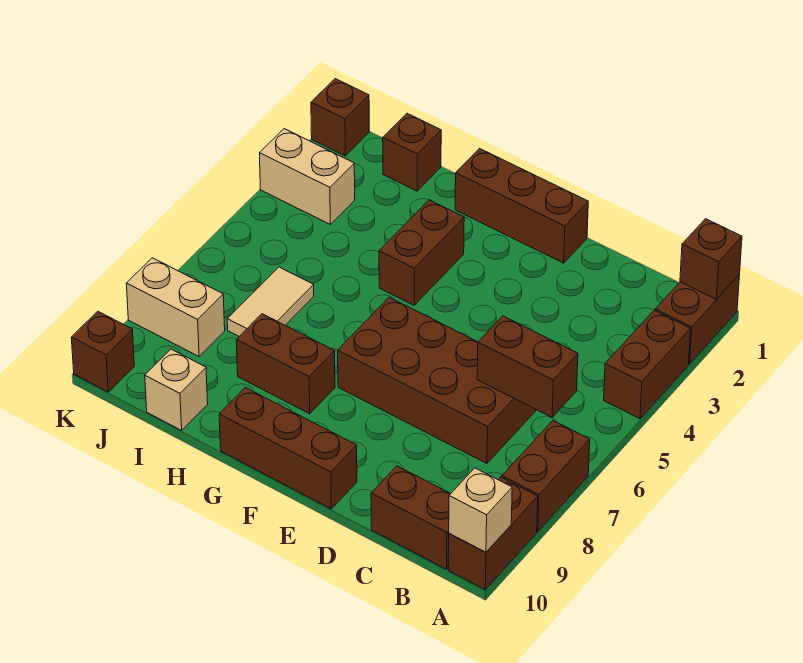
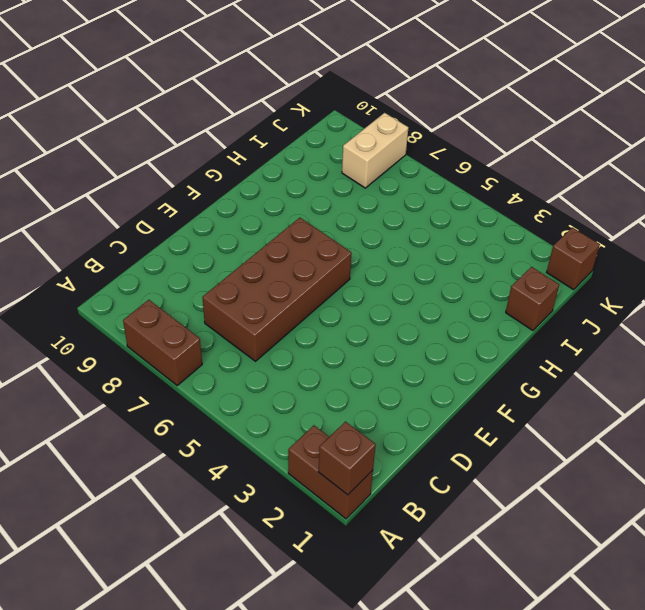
none -> brown 1x2 brick [604,310,691,419]
none -> brown 1x2 brick [448,477,538,589]
none -> brown 1x2 brick [371,466,450,569]

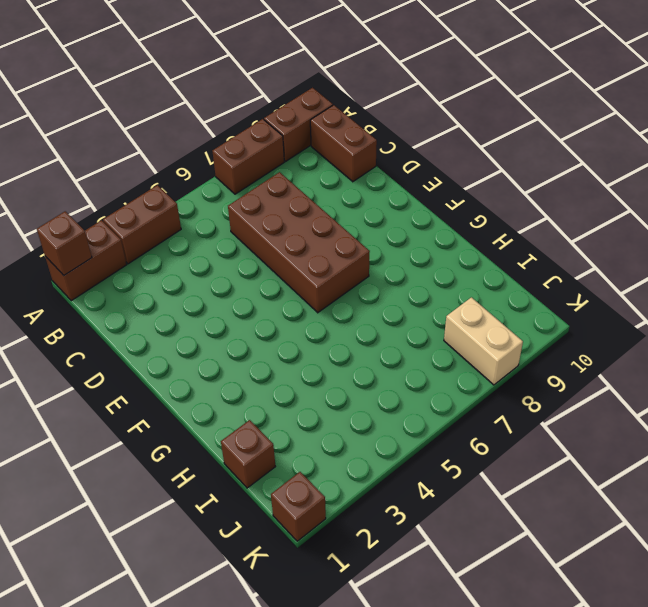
none -> brown 1x3 brick [455,149,588,263]
none -> brown 1x3 brick [219,388,357,509]
none -> brown 1x2 brick [379,200,464,305]

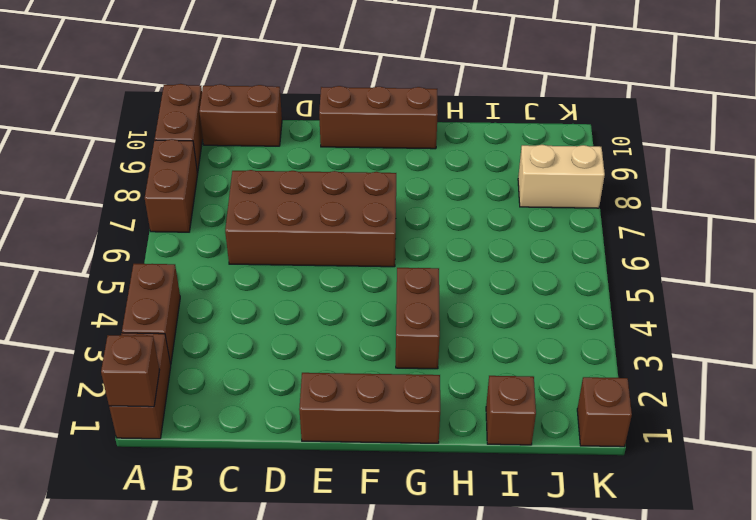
none -> brown 1x2 brick [236,314,335,414]
none -> tan 1x2 tile [227,267,314,336]
none -> tan 1x1 brick [145,349,208,430]

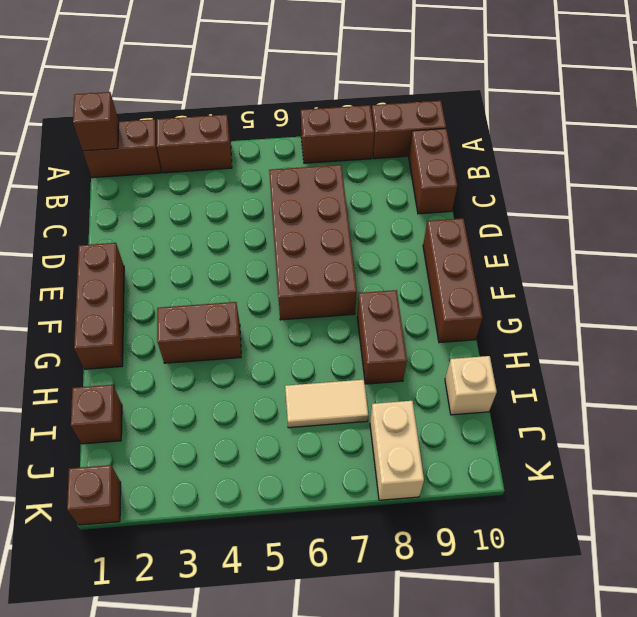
none -> tan 1x2 brick [260,129,355,224]
none -> brown 1x1 brick [71,311,134,392]
none -> tan 1x1 brick [449,468,512,552]

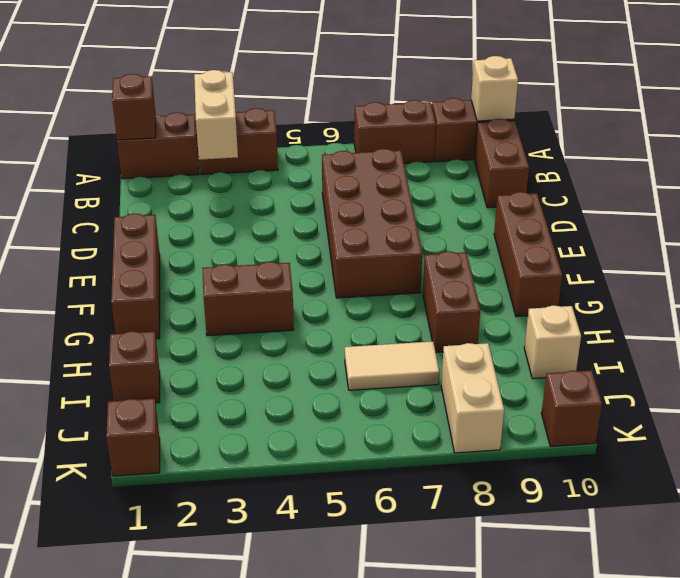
tan 1x2 brick [194,70,238,160] -> tan 1x2 brick moved to [260,129,355,224]
none -> brown 1x2 brick [477,316,578,417]

